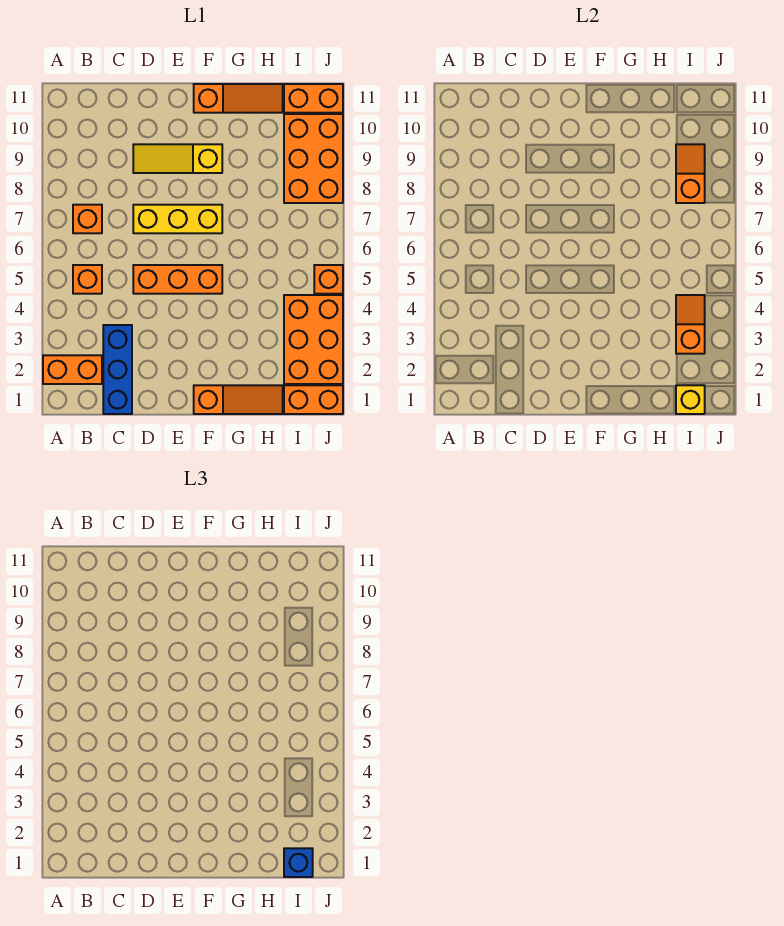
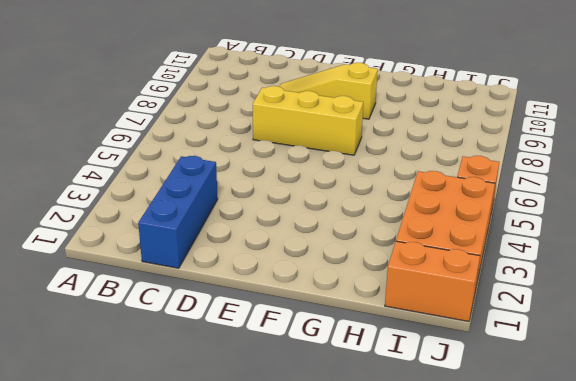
none -> orange 1x2 brick [43,355,102,384]
none -> orange 1x1 brick [73,265,102,294]
none -> orange 1x1 brick [73,205,102,233]

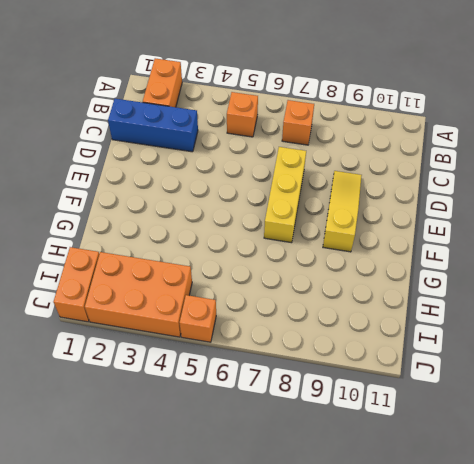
none -> orange 1x3 brick [133,265,222,294]
none -> orange 1x3 slope [194,385,283,414]
none -> orange 1x3 slope [194,84,283,113]

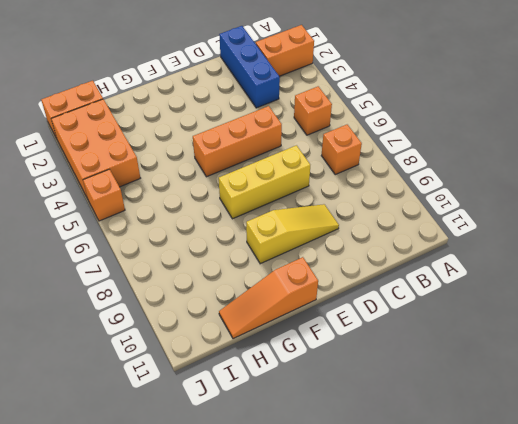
none -> orange 1x3 slope [194,385,283,414]
none -> orange 2x3 brick [284,114,343,203]
none -> orange 1x2 brick [284,84,343,113]

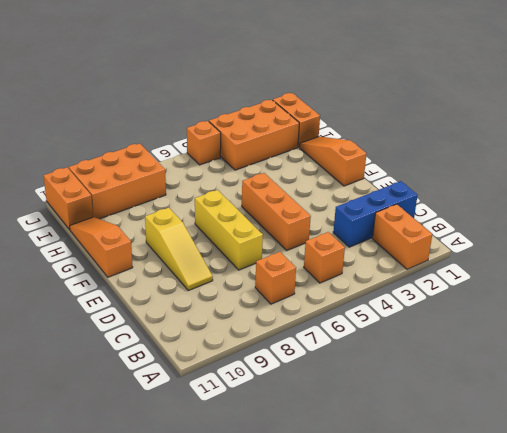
none -> yellow 1x1 brick [676,385,705,414]
none -> orange 1x2 slope [676,295,705,354]
none -> orange 1x2 slope [676,144,705,203]

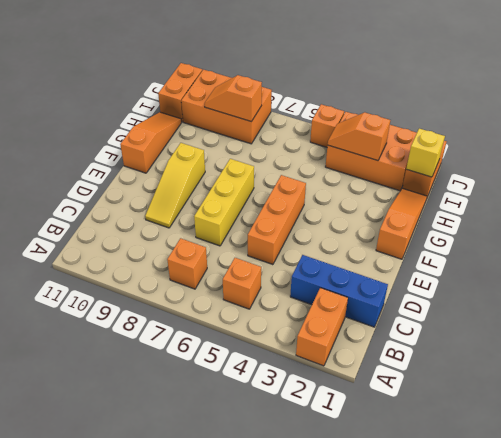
none -> blue 1x1 brick [284,848,313,877]

